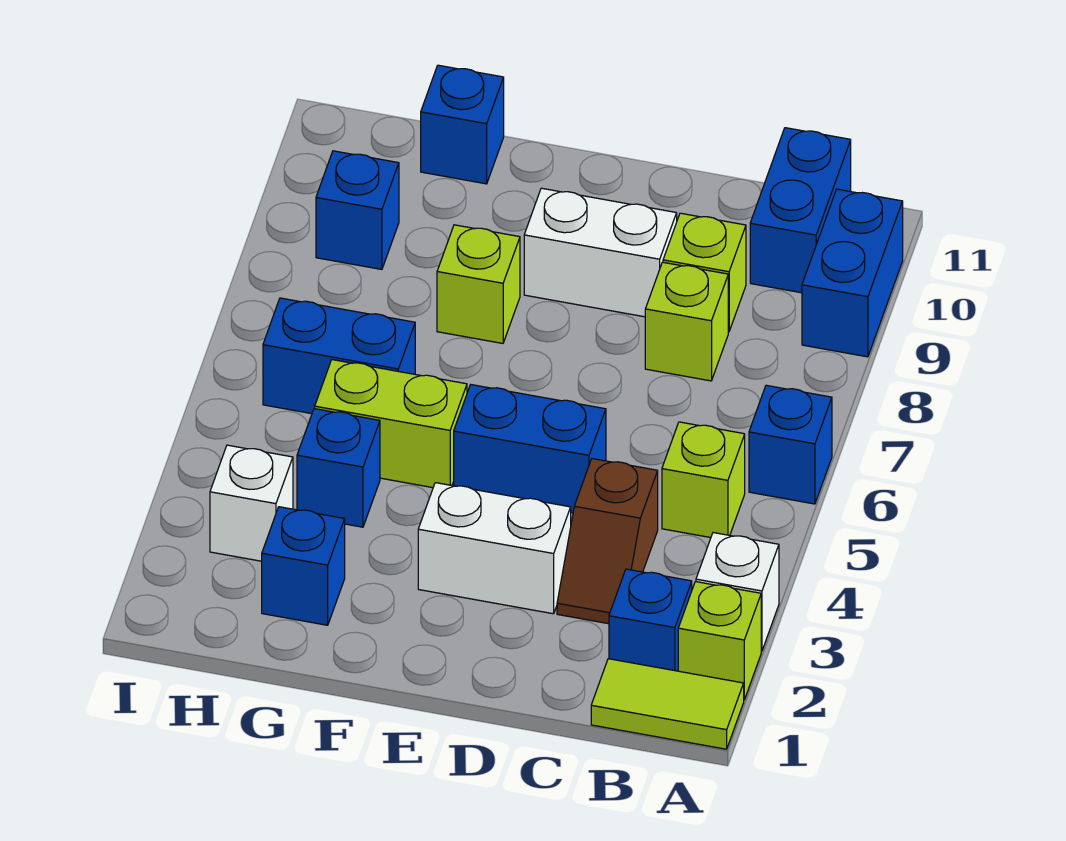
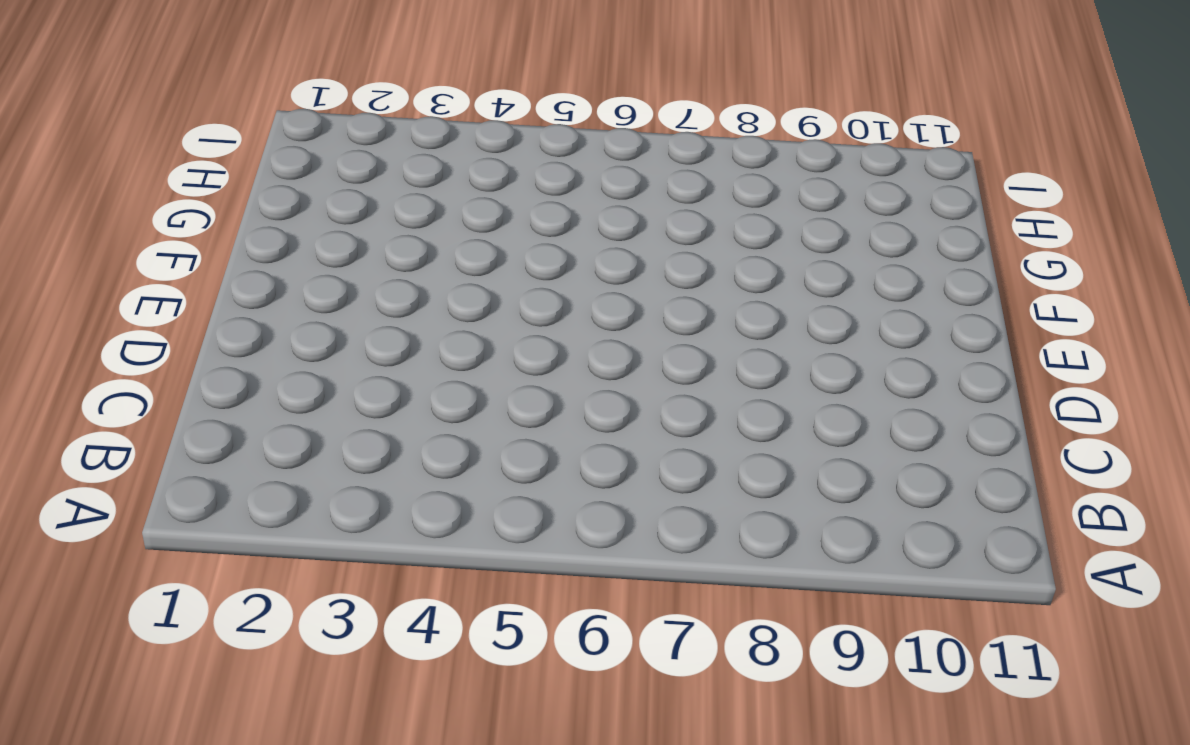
none -> lime 1x2 tile [591,659,744,749]
none -> lime 1x1 brick [678,582,761,700]
none -> white 1x1 brick [696,533,779,651]

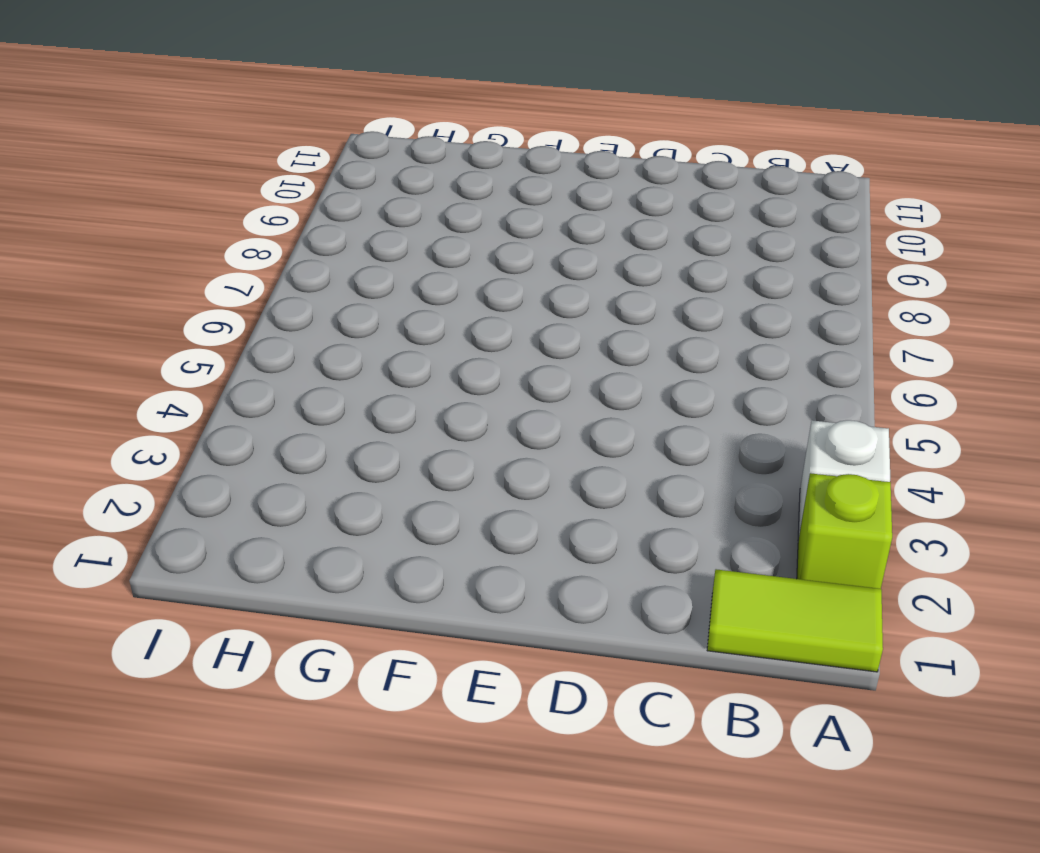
none -> blue 1x1 brick [749,385,832,504]
none -> blue 1x2 brick [802,189,903,357]
none -> blue 1x1 brick [609,569,692,671]

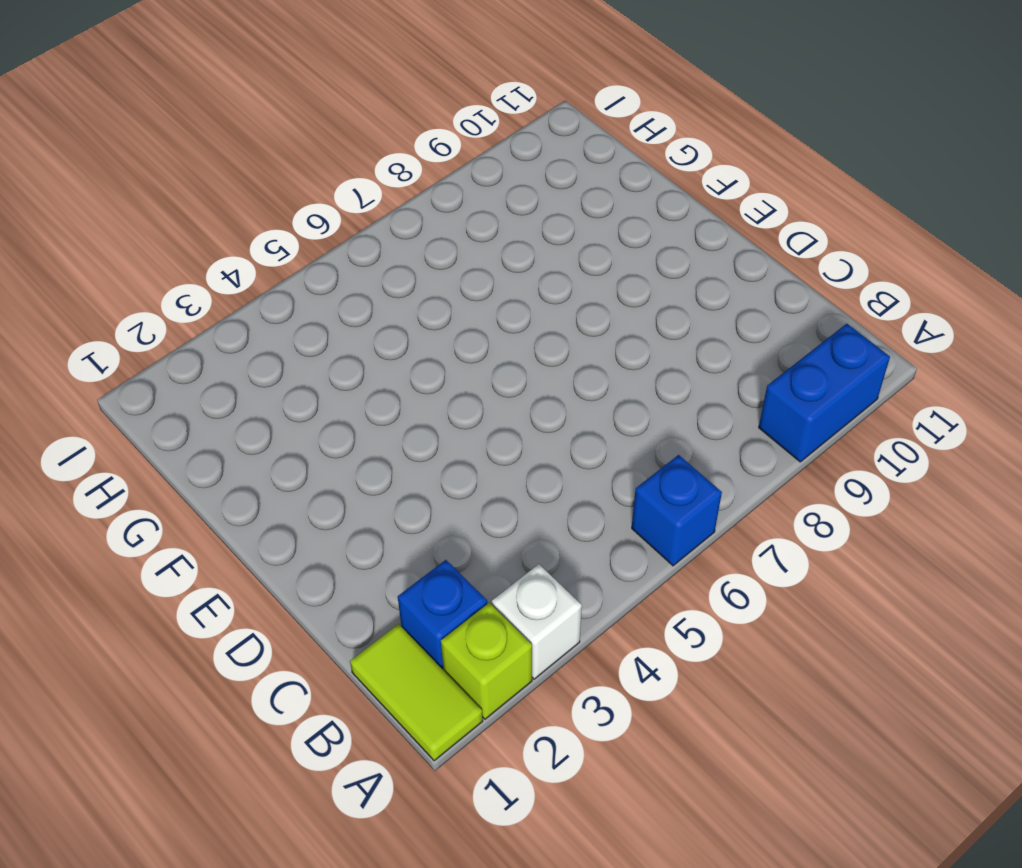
none -> lime 1x1 brick [662,422,745,538]
none -> blue 1x2 brick [750,128,851,293]
none -> brown 1x2 slope [557,459,658,624]

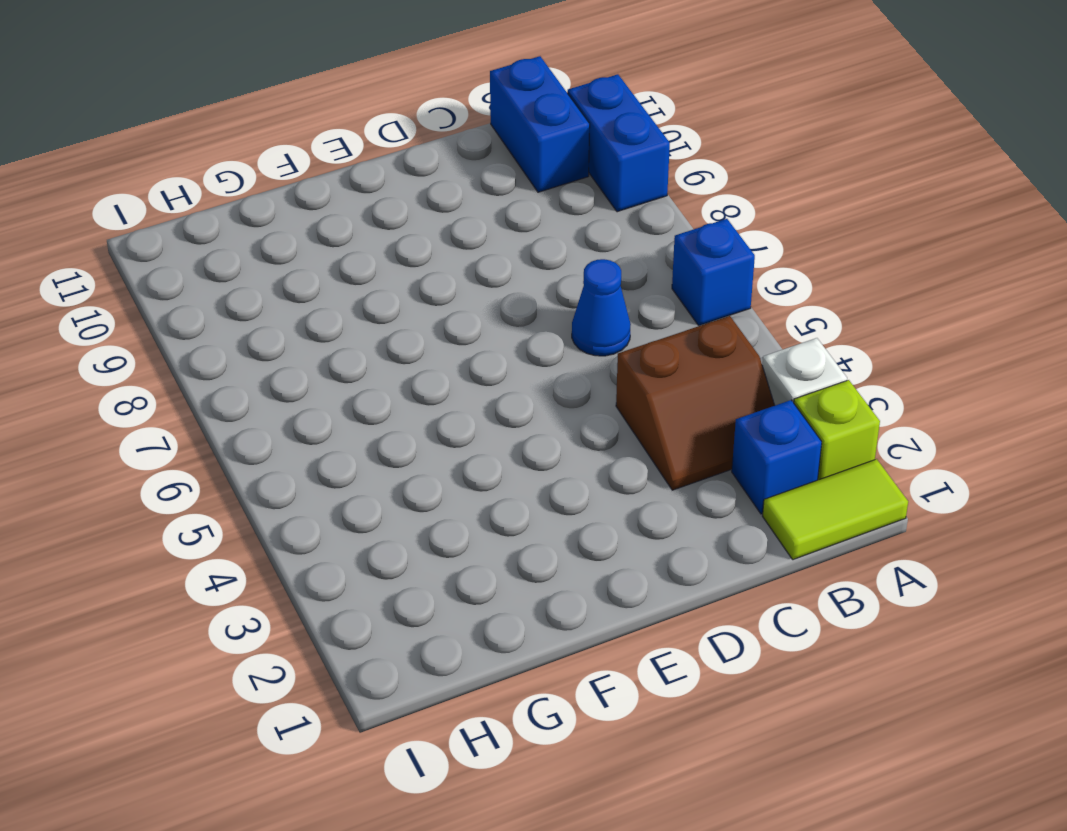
brown 2x2 slope [616,316,775,490] -> brown 1x2 slope [557,459,658,624]
blue 1x1 cone [572,259,631,356] -> none
none -> lime 1x1 brick [662,422,745,538]
none -> lime 1x1 brick [645,262,728,381]
none -> lime 1x1 brick [663,213,746,332]

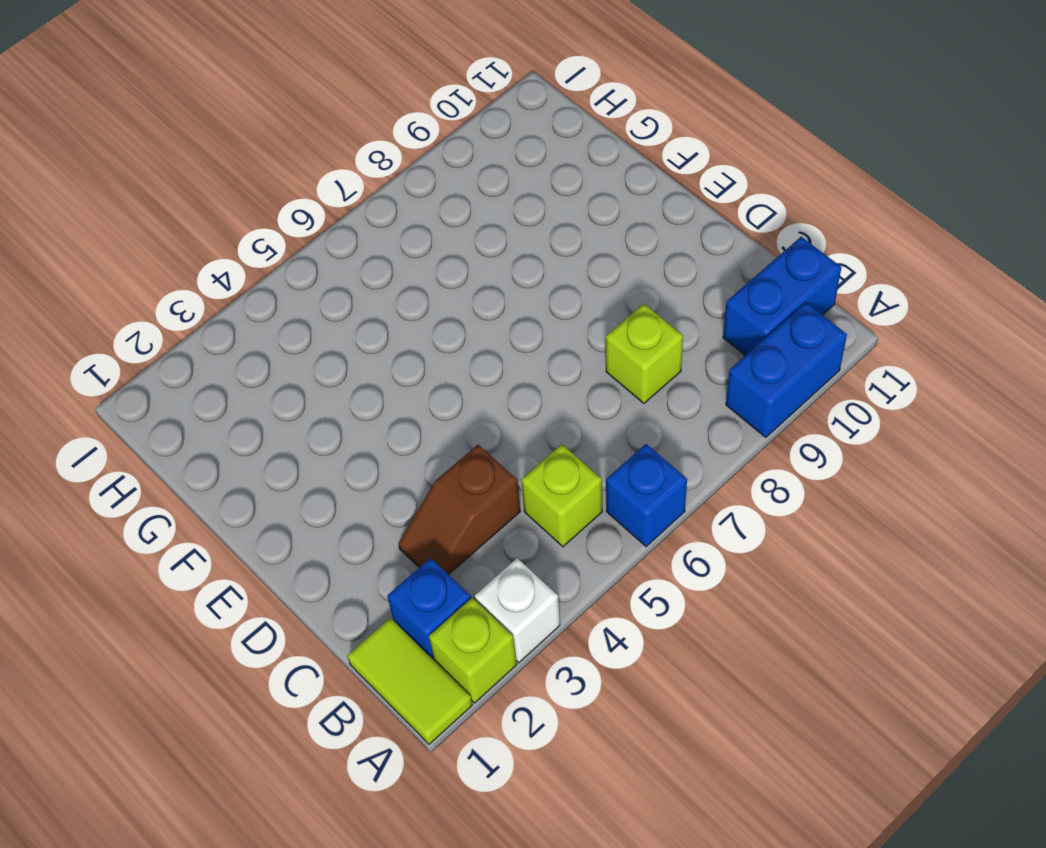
none -> lime 1x1 brick [663,213,746,332]
none -> white 1x2 brick [418,483,571,614]
none -> blue 1x2 brick [454,385,606,513]

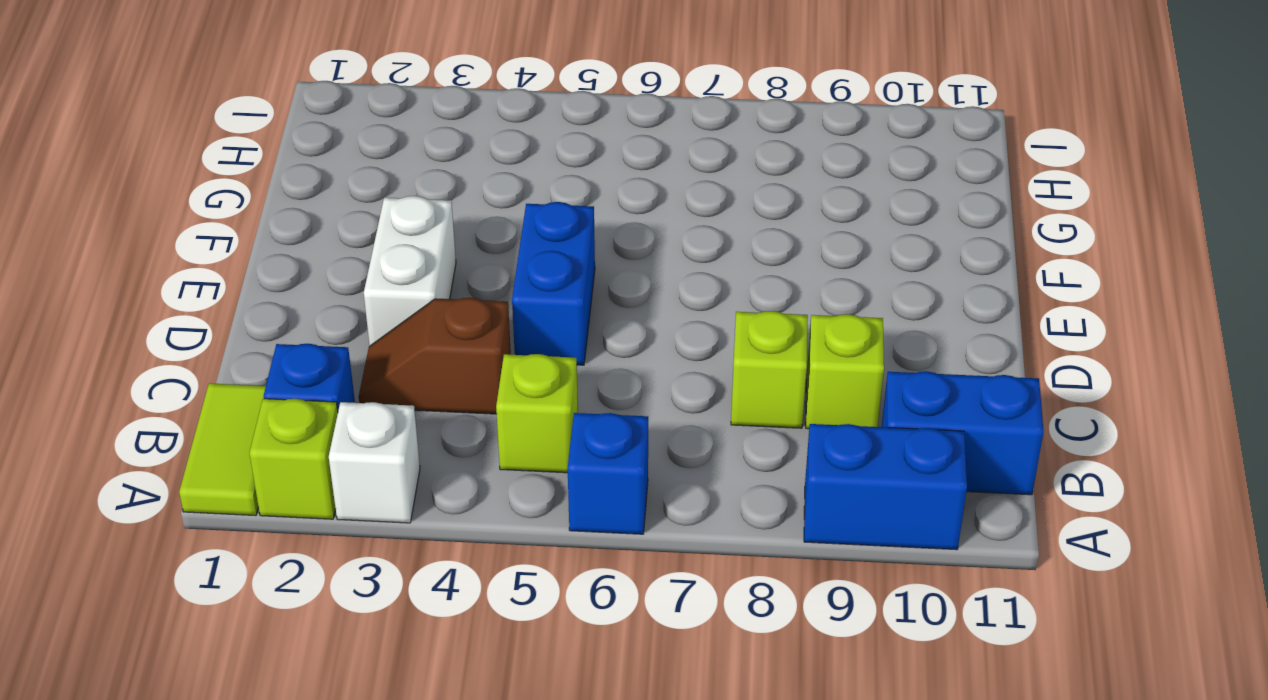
none -> white 1x2 brick [524,188,677,317]
none -> lime 1x2 brick [315,360,467,488]
none -> lime 1x1 brick [437,225,520,343]

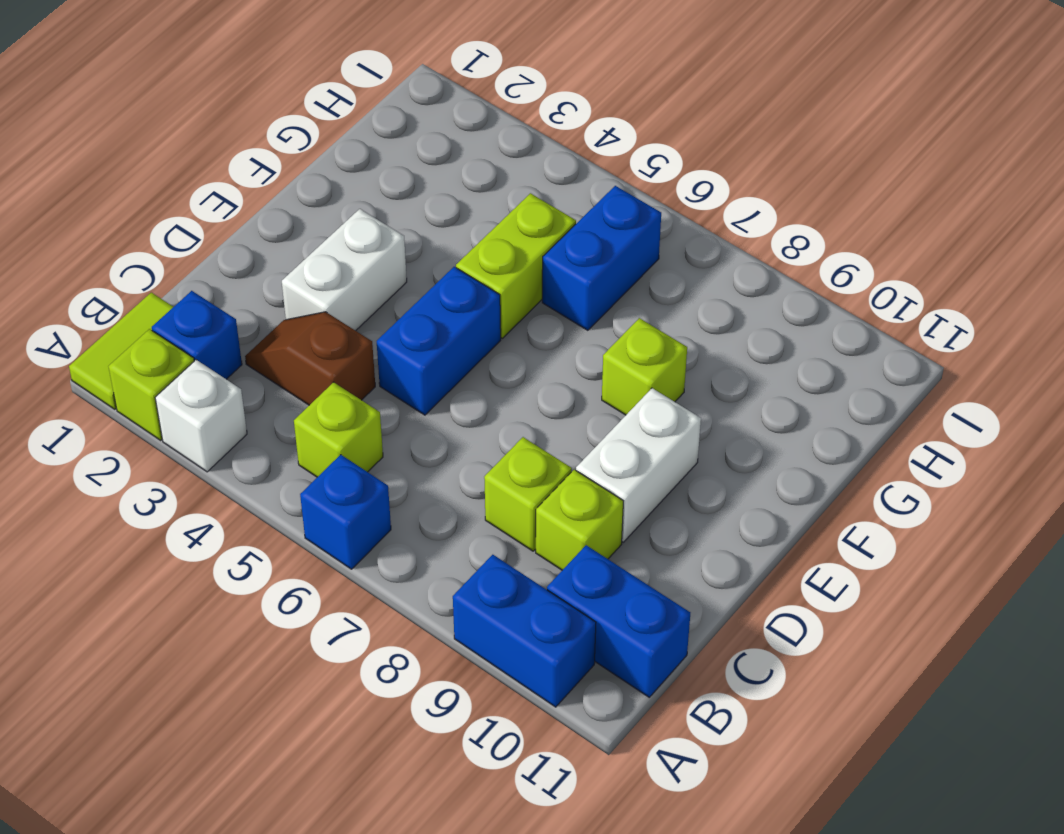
none -> blue 1x1 brick [262,507,345,625]
none -> blue 1x1 brick [297,409,380,527]
none -> blue 1x1 brick [421,65,504,184]

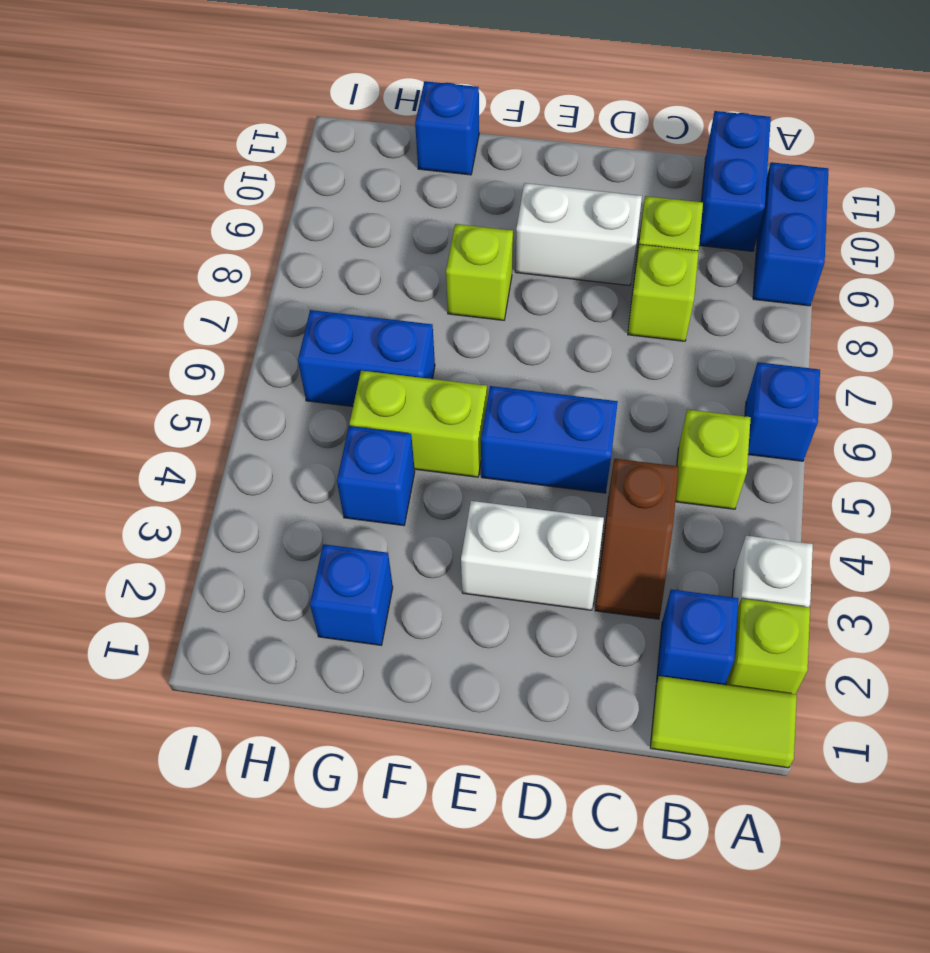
none -> white 1x1 brick [210,445,293,561]
none -> blue 1x1 brick [316,151,399,269]

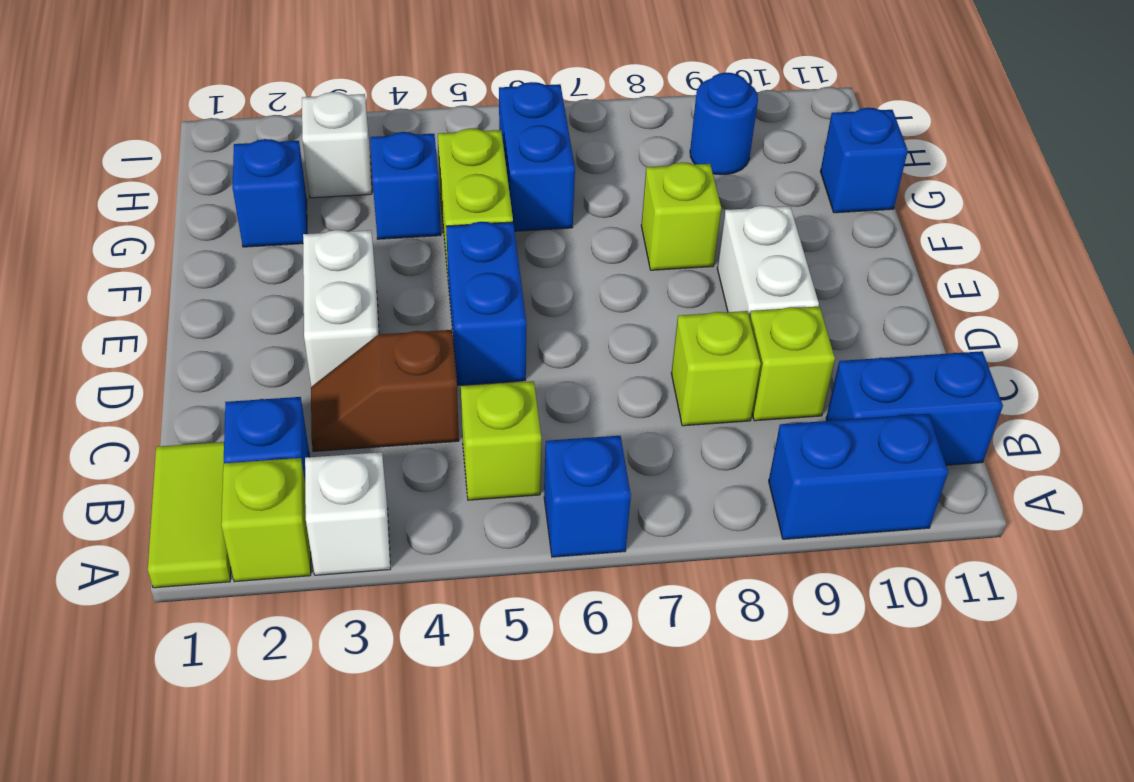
blue 1x1 round brick [690,73,758,175] -> blue 1x1 brick [316,151,399,269]

